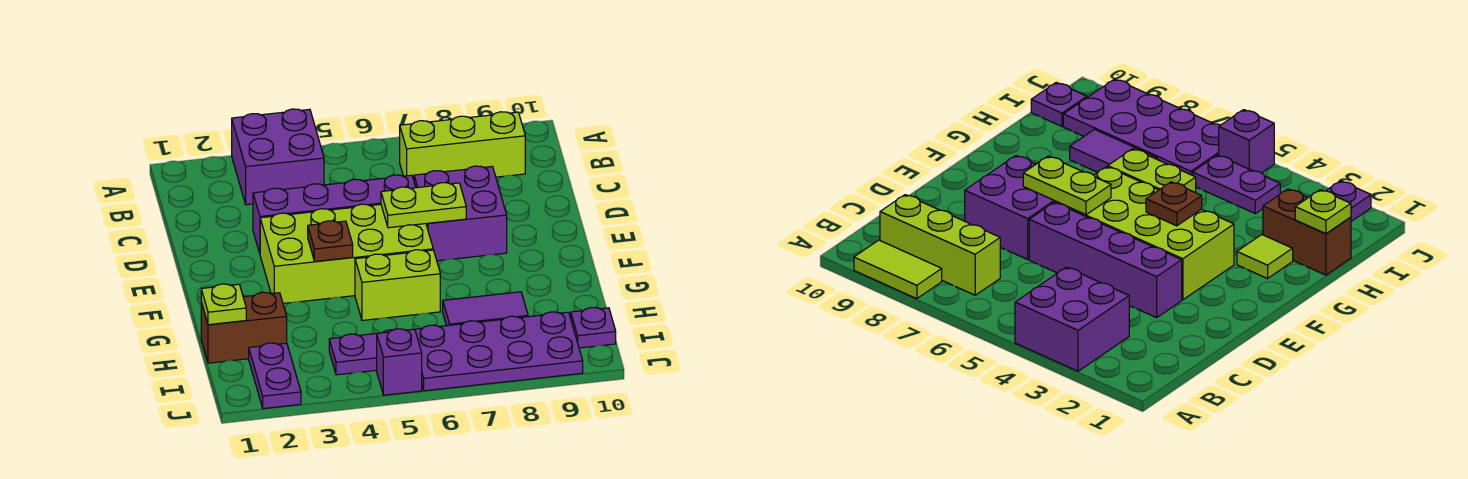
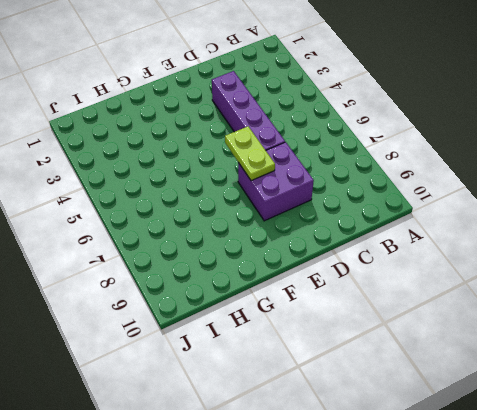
none -> purple 2x2 brick [232,109,324,205]
none -> lime 1x2 tile [854,240,942,299]
none -> lime 1x3 brick [400,112,525,180]

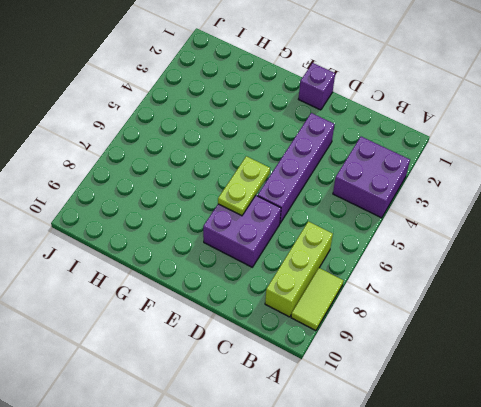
purple 1x1 brick [299,63,335,110] -> purple 1x1 brick moved to [377,329,422,395]
none -> lime 2x4 brick [260,204,433,303]
none -> lime 1x1 tile [1237,235,1293,279]
none -> lime 1x2 brick [355,250,440,320]

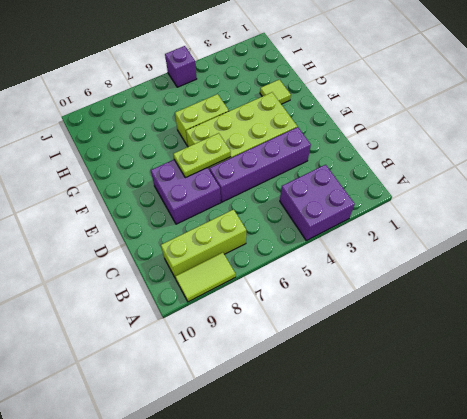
none -> brown 1x2 brick [201,292,287,363]
none -> purple 1x2 tile [443,292,528,326]
none -> purple 1x2 plate [249,343,301,409]

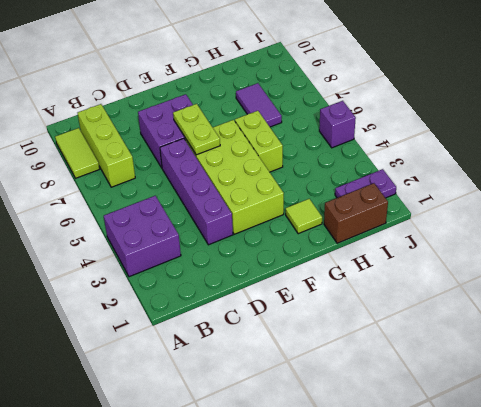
brown 1x2 brick [324,183,388,243] -> brown 1x2 brick turned to [201,292,287,363]
none -> purple 1x2 plate [329,330,392,375]
none -> purple 2x4 plate [415,312,583,391]
none -> purple 1x1 plate [571,308,616,348]

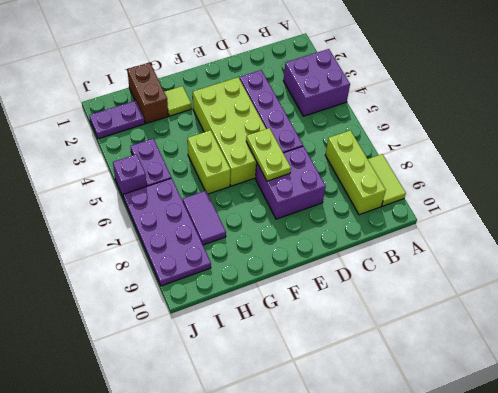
none -> purple 1x1 plate [571,308,616,348]
none -> brown 1x1 plate [308,221,353,261]
none -> lime 1x1 plate [201,284,246,325]

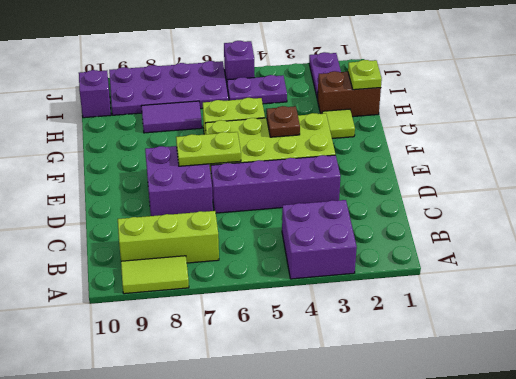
purple 1x1 brick [79,70,111,118] -> purple 1x1 plate [571,308,616,348]

